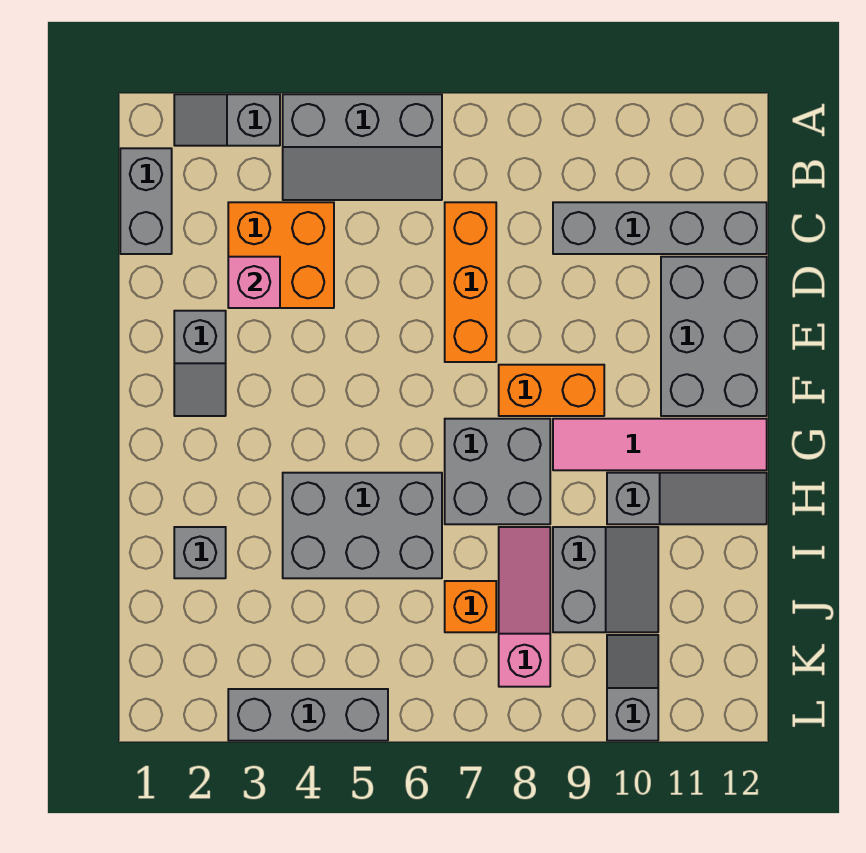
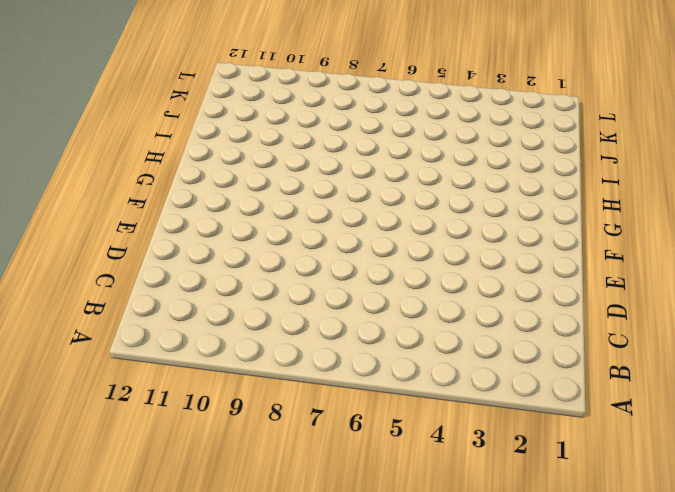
none -> grey 1x2 slope [174,94,280,146]
none -> grey 2x3 slope [283,94,442,200]
none -> grey 1x2 brick [120,148,172,254]

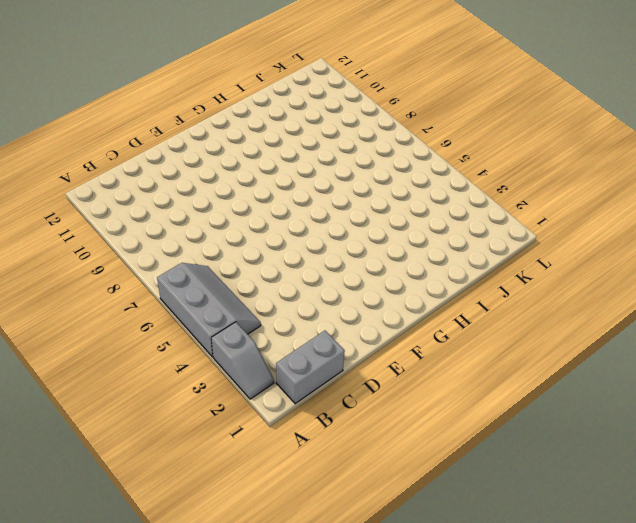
none -> orange 2x2 brick [228,202,334,308]
none -> orange 1x3 brick [445,202,496,362]
none -> grey 1x4 brick [553,202,767,254]

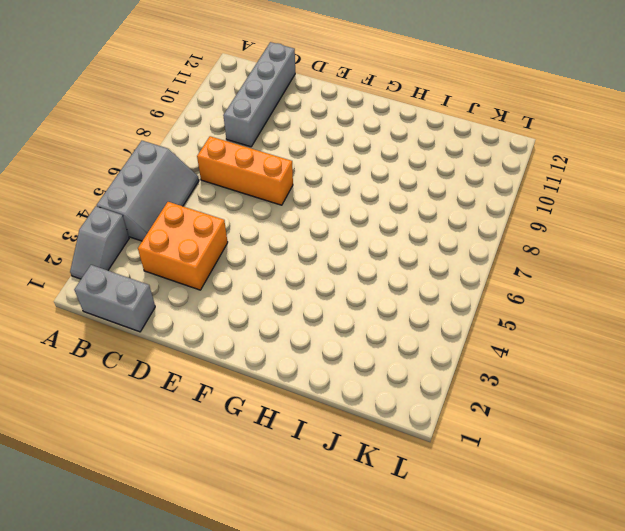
none -> grey 2x3 brick [661,257,767,416]
none -> grey 1x2 slope [174,311,226,416]
none -> orange 1x2 brick [499,365,604,416]

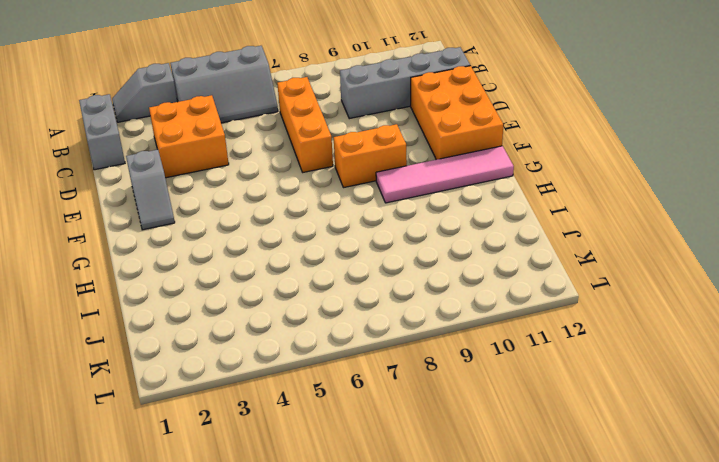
orange 2x3 brick [411,66,503,160] -> grey 2x3 brick [661,257,767,416]
none -> grey 2x2 brick [445,419,550,524]
none -> grey 2x3 brick [283,473,442,578]
none -> grey 1x3 slope [607,473,767,524]

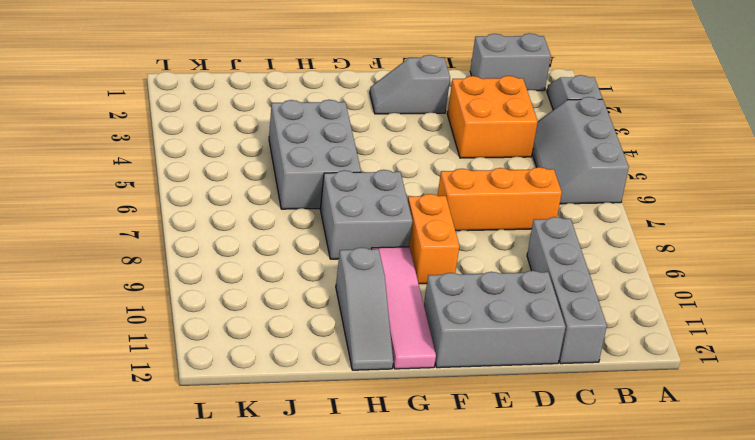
none -> grey 1x1 brick [174,527,226,578]
none -> pink 1x3 slope [499,527,550,687]
none -> grey 2x2 slope [553,527,658,632]

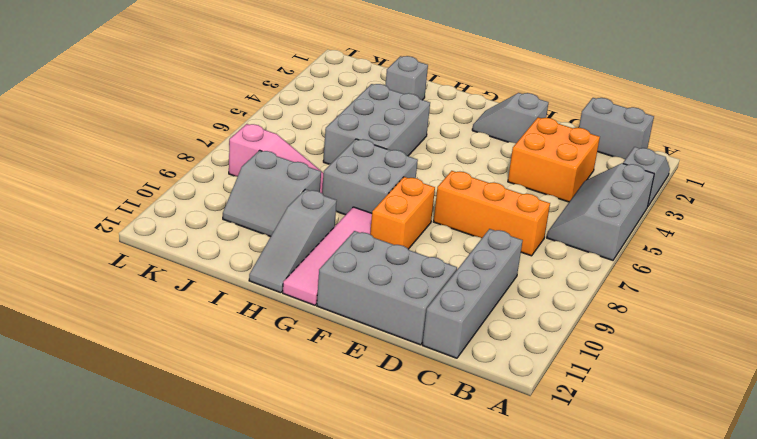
none -> orange 1x1 brick [445,581,496,632]
none -> grey 1x2 slope [607,635,658,741]
none -> grey 1x3 brick [228,689,388,741]

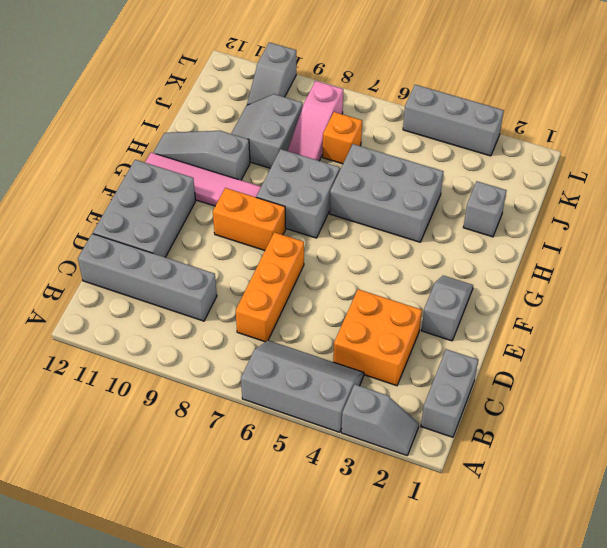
none -> pink 1x1 brick [228,257,280,308]

